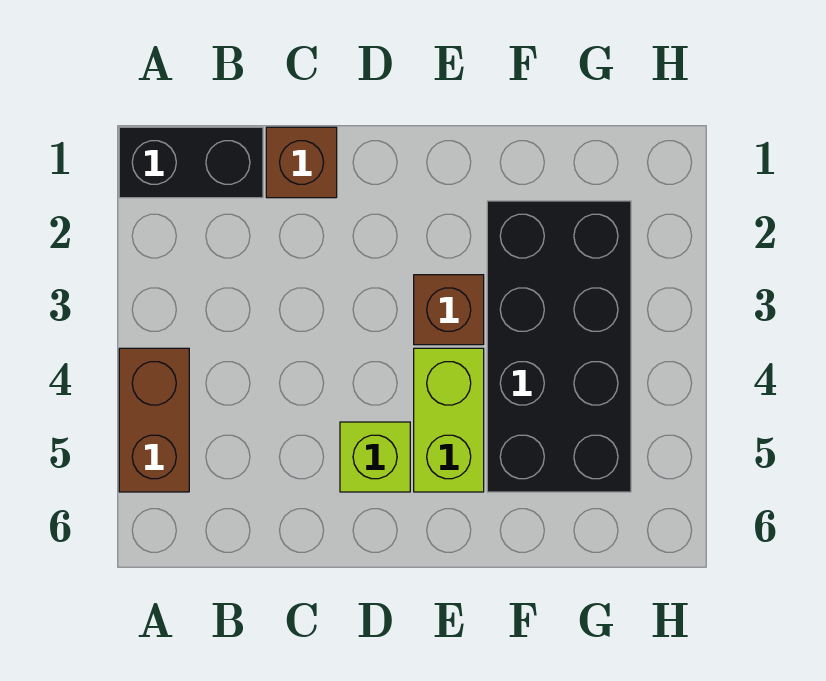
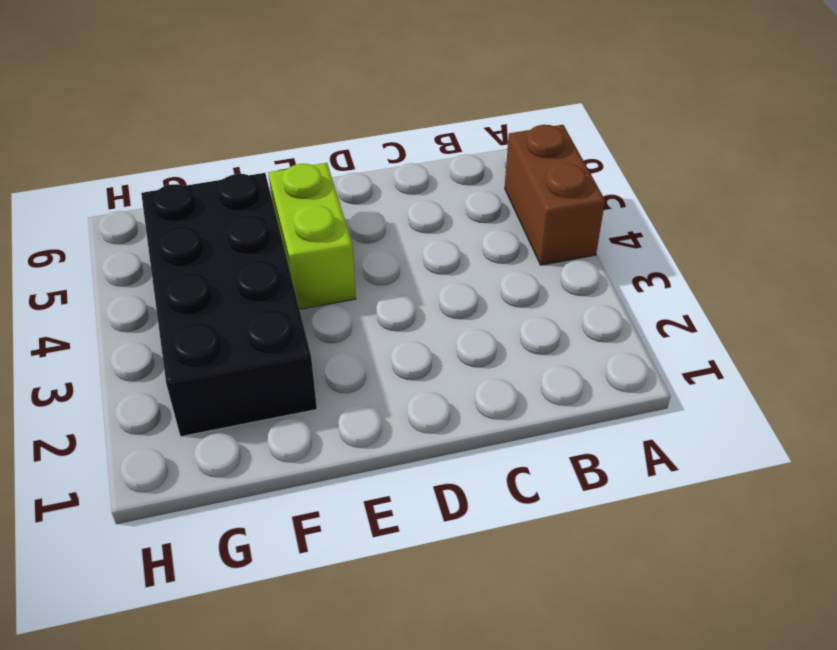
none -> black 1x2 brick [119,127,263,198]
none -> brown 1x1 brick [266,127,337,198]

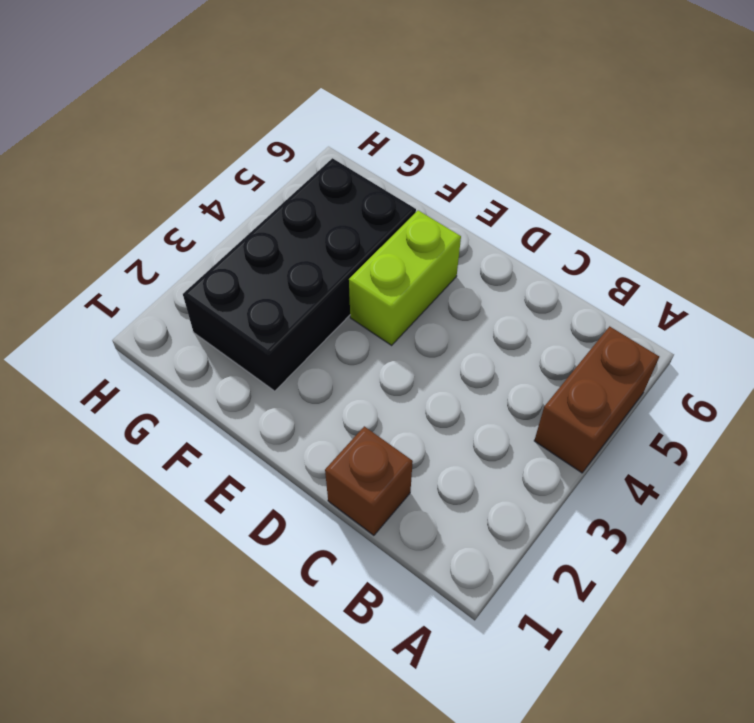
none -> black 1x2 brick [119,127,263,198]
none -> lime 1x1 brick [340,422,410,492]

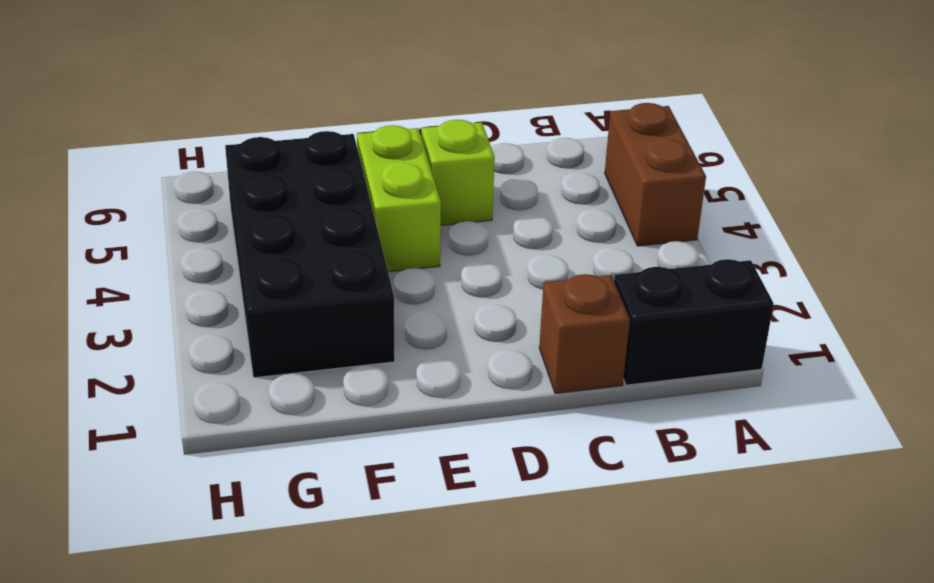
none -> brown 1x1 brick [414,275,484,345]

